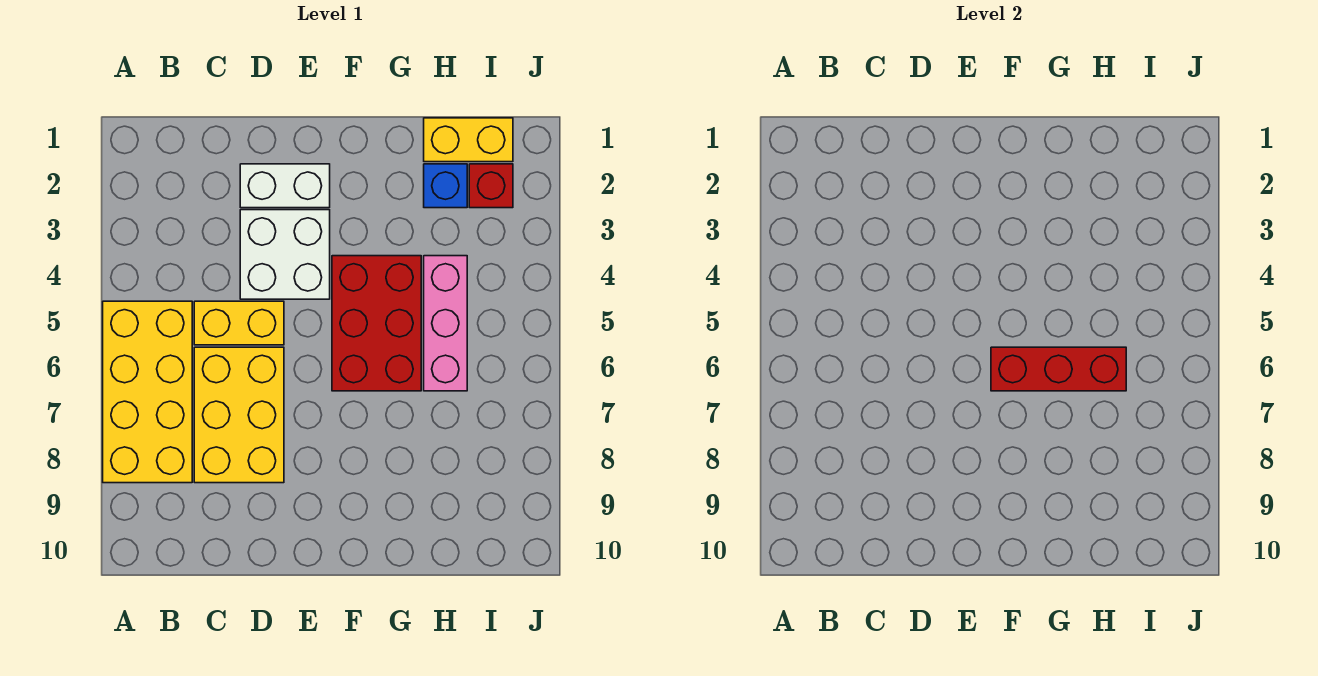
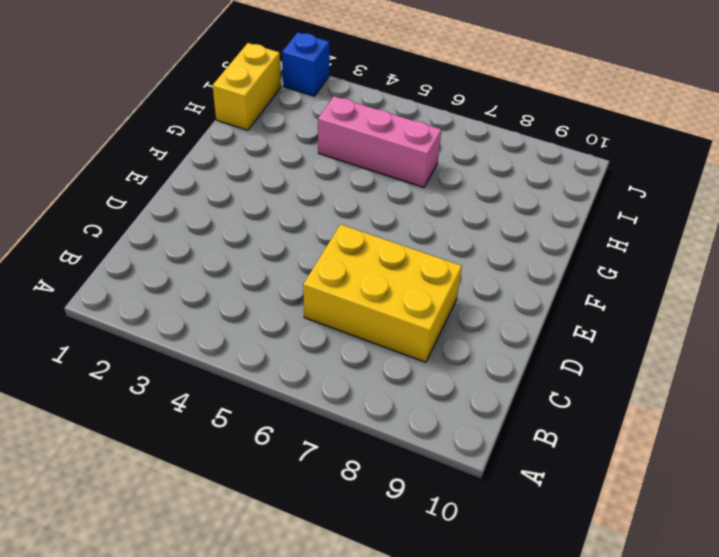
blue 1x1 brick [282,32,329,96] -> blue 1x1 brick moved to [424,164,467,208]
none -> yellow 2x4 brick [103,301,192,483]
none -> yellow 1x2 brick [194,301,284,345]

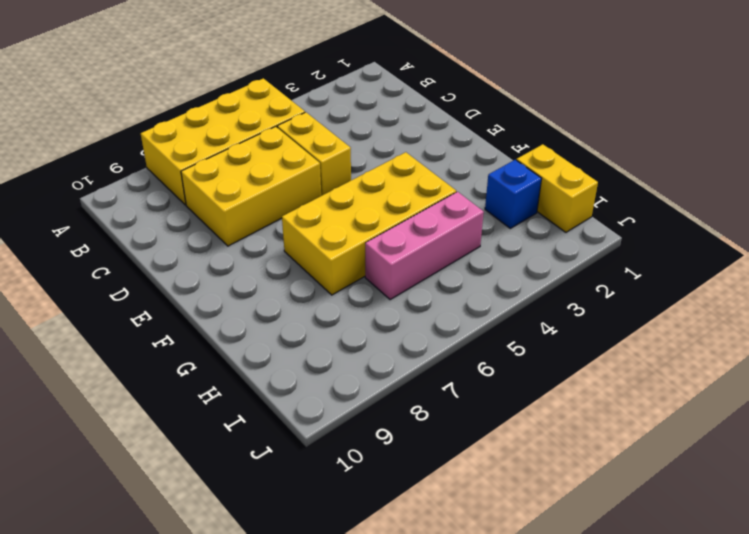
yellow 2x4 brick [282,152,456,295] -> red 2x3 brick [332,256,421,391]
none -> white 1x2 brick [240,164,330,208]
none -> white 2x2 brick [240,210,330,299]

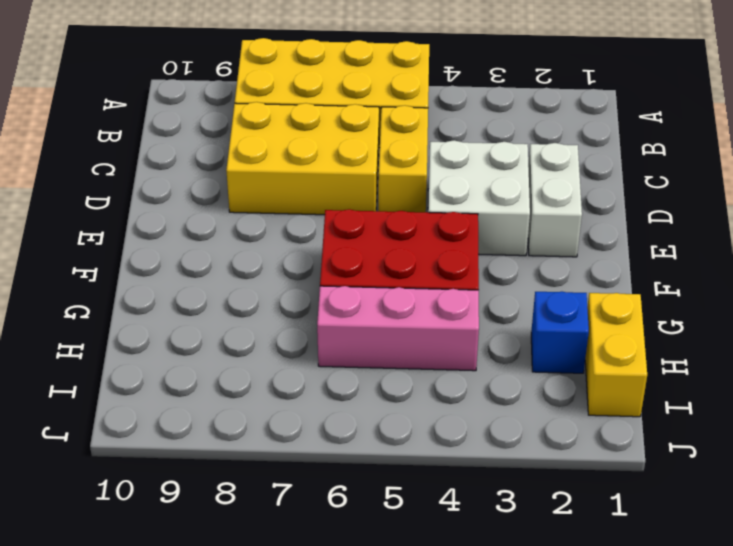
none -> red 1x1 brick [469,164,513,208]
none -> red 1x3 brick [991,347,1126,391]

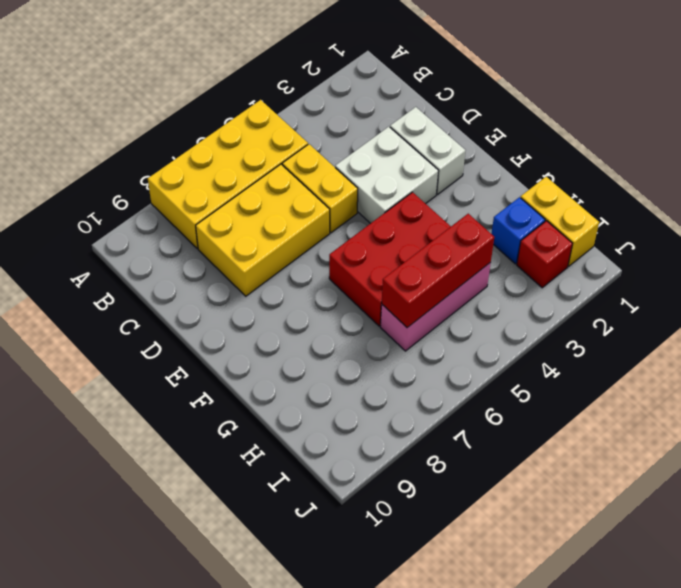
red 1x3 brick [382,214,494,328] -> red 1x3 brick turned to [991,347,1126,391]

